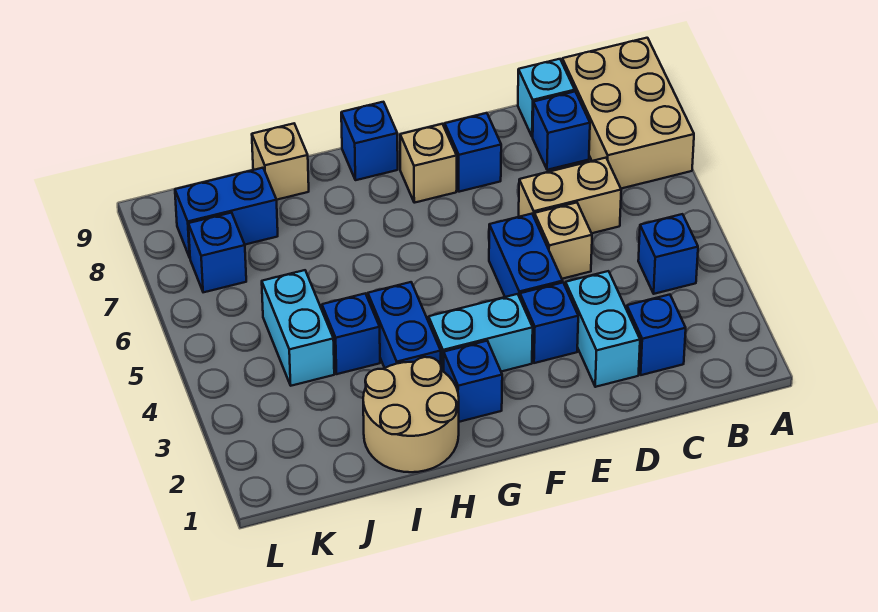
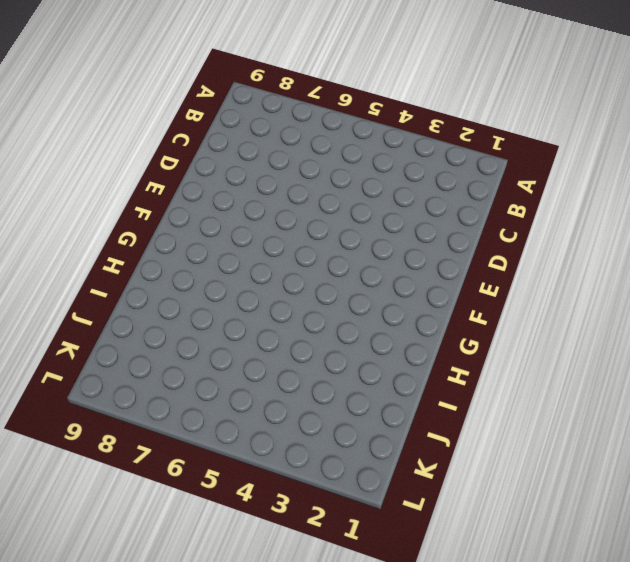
none -> tan 2x3 brick [562,38,694,189]
none -> blue 1x1 brick [638,214,698,294]
none -> blue 1x1 brick [627,295,686,375]

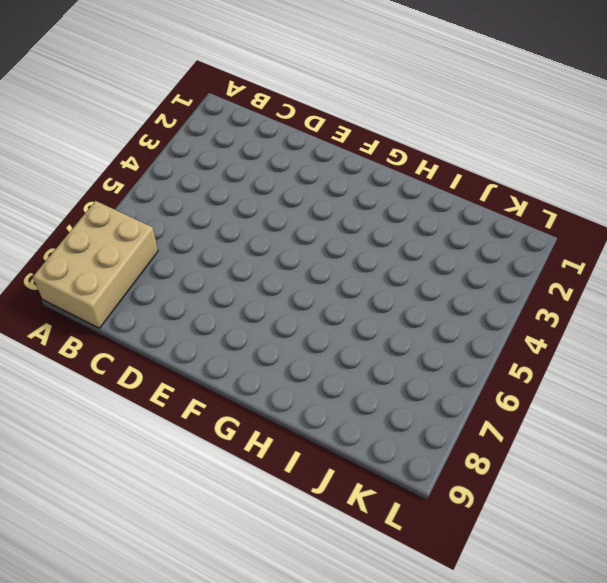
none -> blue 1x1 brick [638,214,698,294]
none -> blue 1x1 brick [627,295,686,375]
none -> tan 1x2 brick [519,158,621,233]

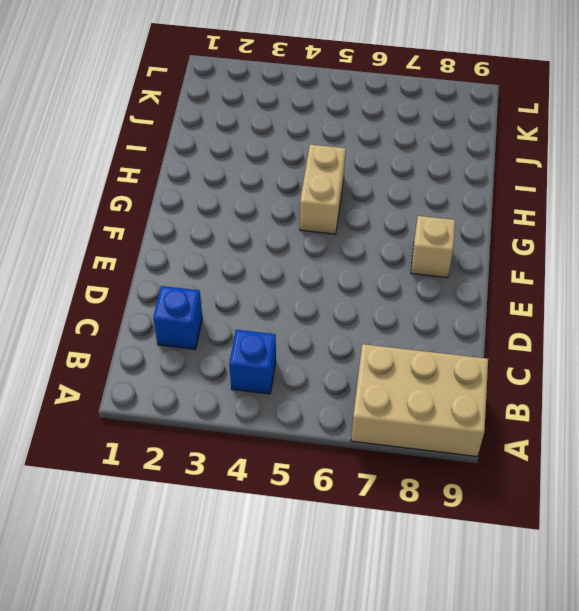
tan 1x2 brick [300,145,346,234] -> tan 1x2 brick moved to [519,158,621,233]
none -> blue 1x1 brick [533,92,590,170]
none -> cyan 1x1 brick [518,59,575,137]
none -> cyan 1x2 brick [565,271,640,387]

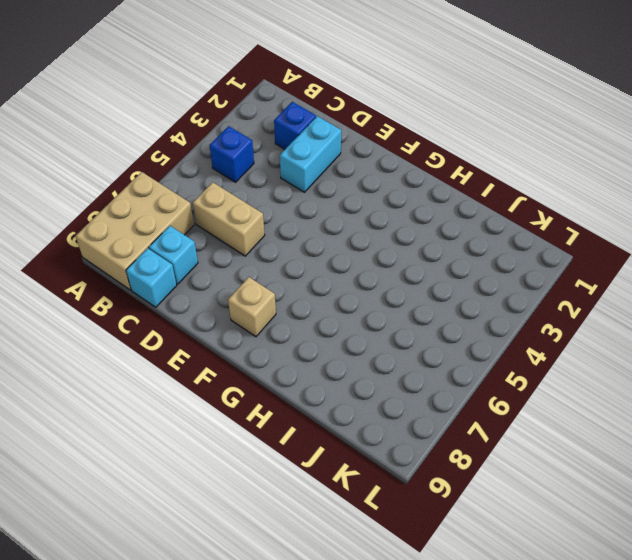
cyan 1x1 brick [149,226,198,284] -> blue 1x1 brick [533,92,590,170]
none -> tan 1x1 brick [534,203,592,279]
none -> blue 1x1 brick [520,283,578,363]
none -> blue 1x2 brick [489,214,563,298]

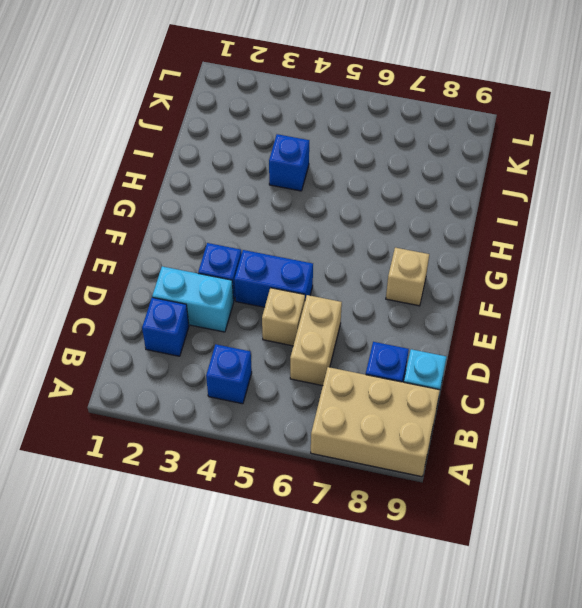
none -> blue 1x1 brick [445,113,501,192]
none -> cyan 1x2 brick [428,294,533,372]
none -> blue 1x1 brick [444,341,502,422]

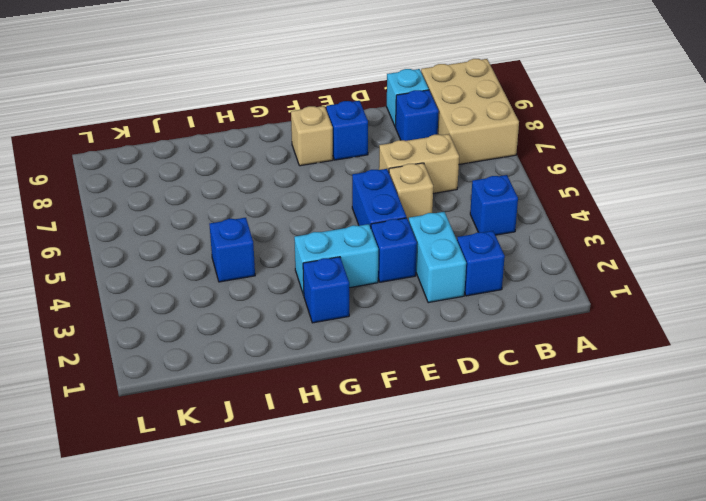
none -> blue 1x1 brick [341,102,398,180]
none -> tan 2x2 round brick [363,357,459,472]
none -> blue 1x2 brick [368,282,441,368]

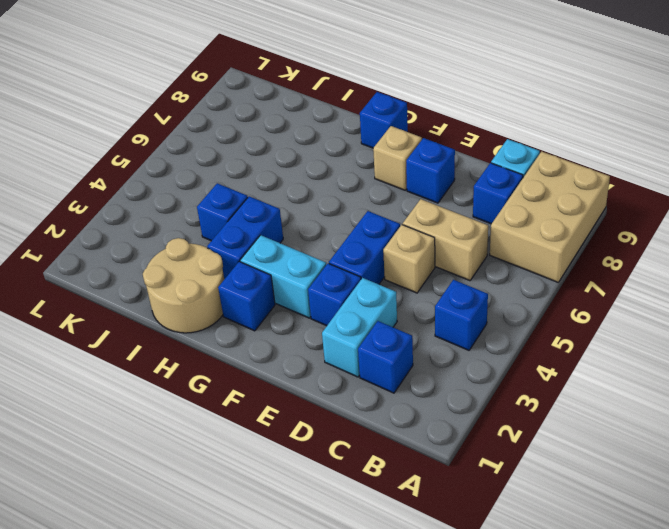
none -> tan 1x1 brick [252,124,309,200]
none -> cyan 1x2 brick [262,270,334,386]
none -> blue 1x2 brick [175,168,278,257]

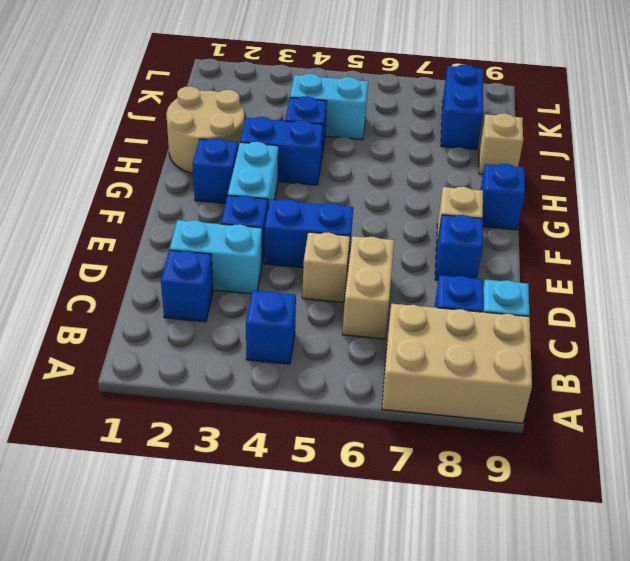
none -> blue 1x1 brick [188,213,246,292]

